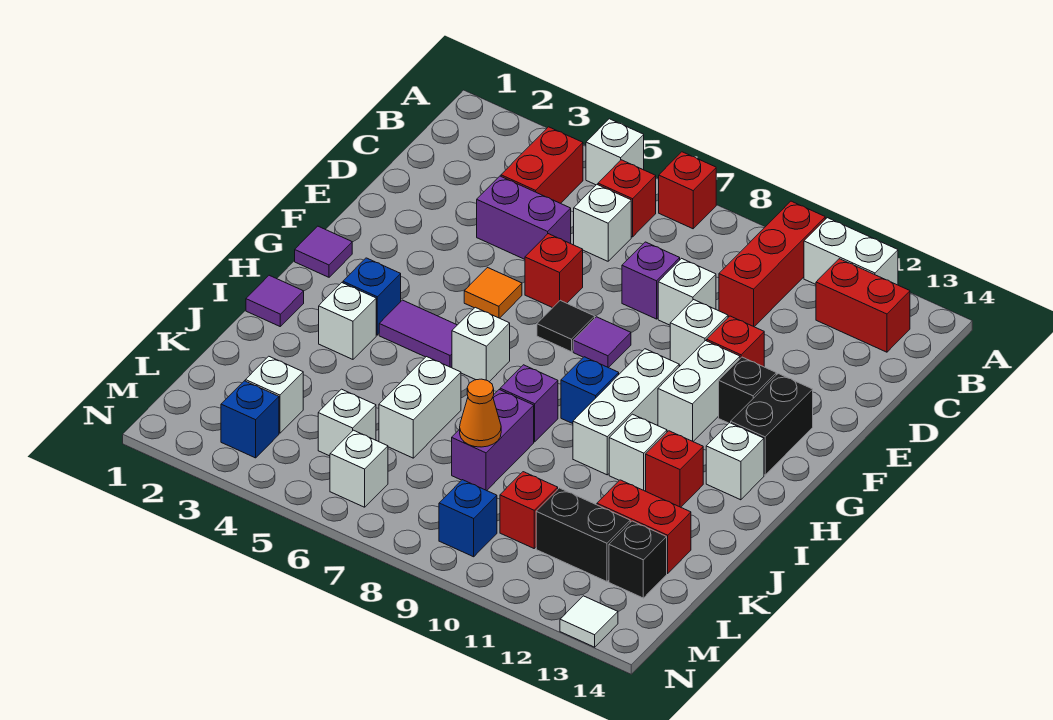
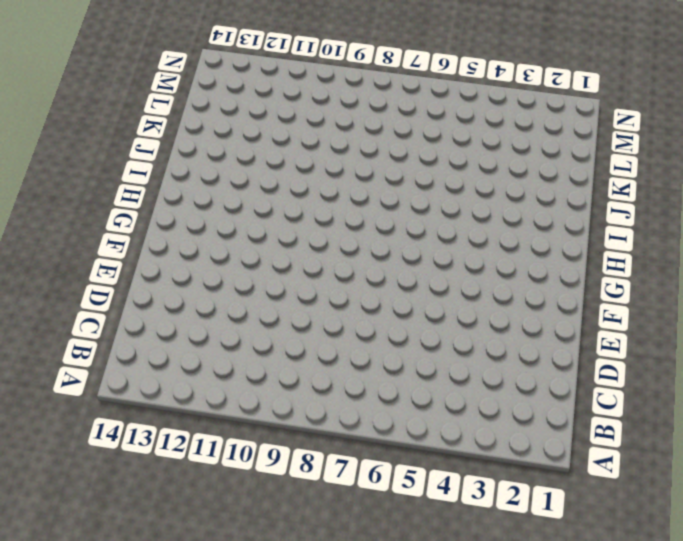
none -> white 1x1 brick [586,119,644,185]
none -> red 1x1 brick [659,152,716,229]
none -> red 1x3 brick [719,201,825,327]
none -> white 1x2 brick [804,218,898,285]

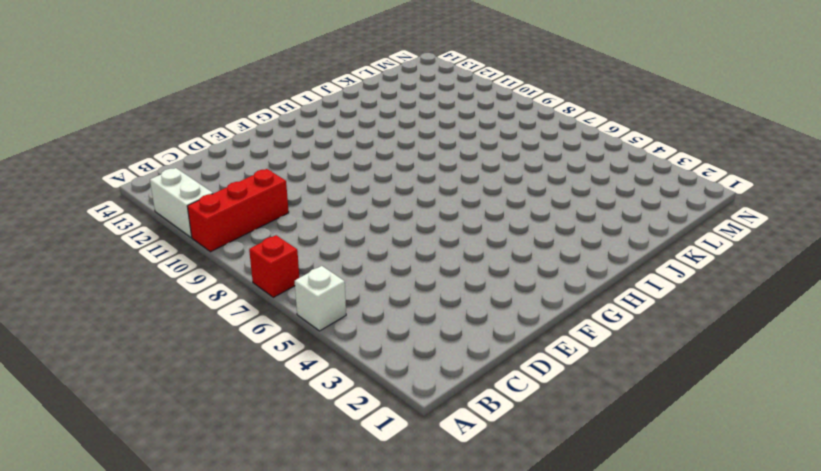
none -> red 1x2 brick [501,127,583,203]
none -> red 1x1 brick [598,160,656,237]
none -> red 1x2 brick [816,259,910,352]
none -> white 1x1 brick [574,185,631,261]

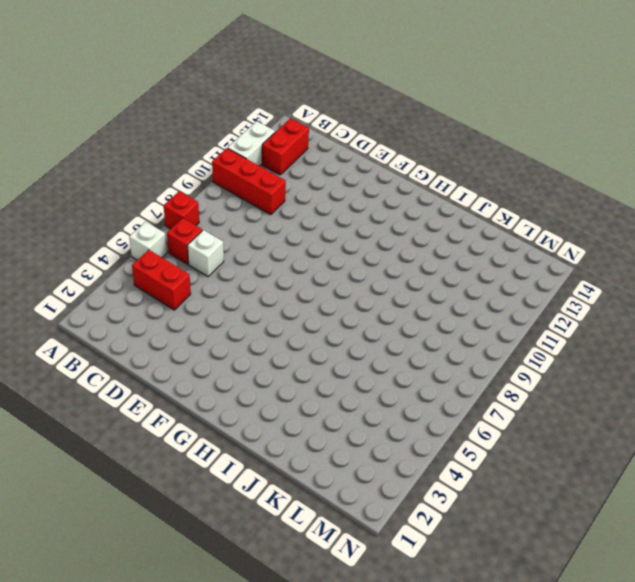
none -> purple 1x2 brick [477,176,571,259]
none -> purple 1x1 brick [622,242,680,319]
none -> white 1x1 brick [658,258,716,325]
none -> red 1x1 brick [525,234,583,308]

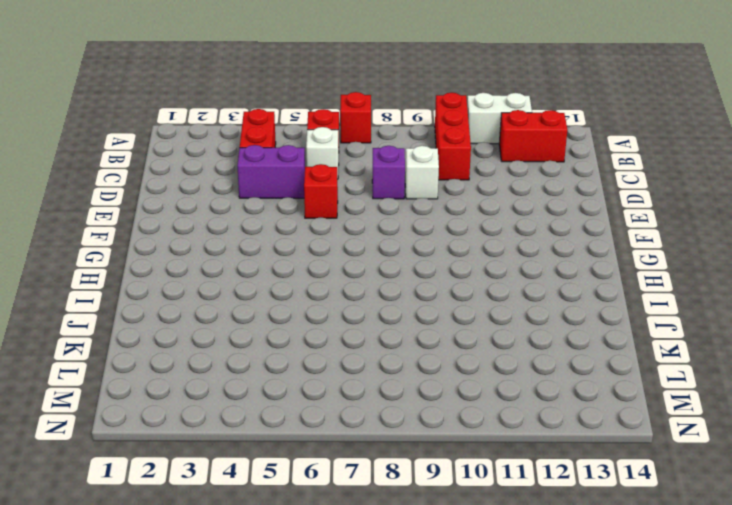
none -> white 1x1 brick [586,119,644,185]
none -> white 1x1 brick [670,300,728,366]
none -> red 1x1 brick [707,316,764,367]
none -> orange 1x1 tile [464,268,522,318]

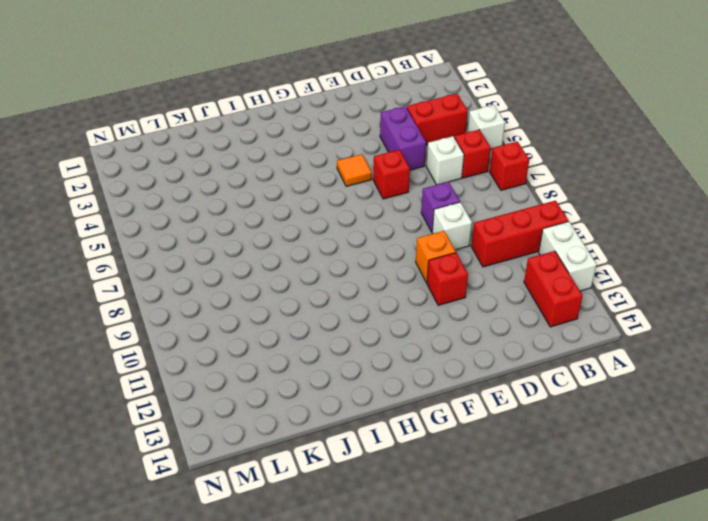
orange 1x1 brick [416,231,456,283] -> white 1x1 brick [670,300,728,366]
none -> black 1x1 tile [537,300,595,352]
none -> purple 1x1 tile [573,317,631,368]
none -> white 1x2 brick [658,341,740,441]
none -> black 1x1 brick [719,357,776,423]

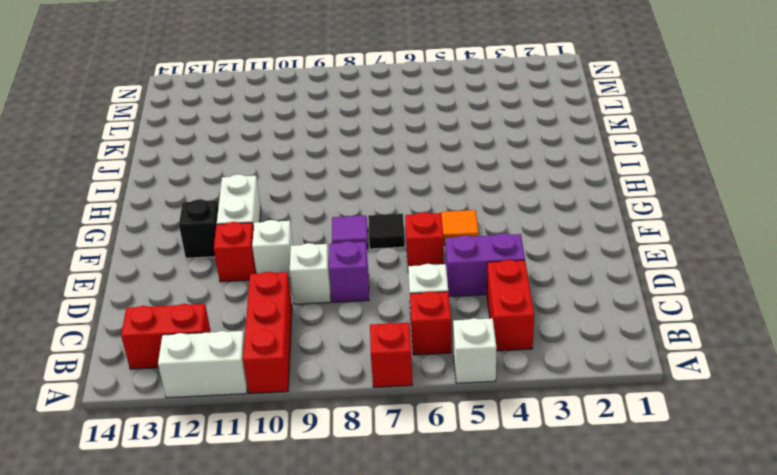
none -> black 1x2 brick [731,374,813,475]
none -> purple 1x1 tile [295,226,352,277]
none -> white 1x3 brick [573,349,679,475]
none -> blue 1x1 brick [343,258,401,335]

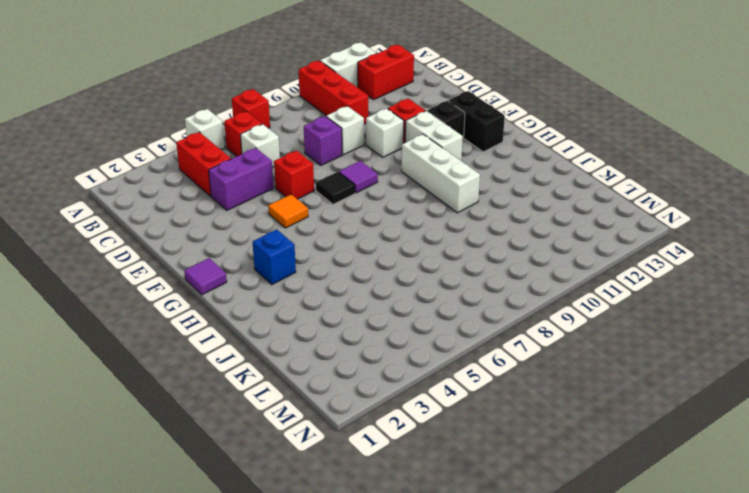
none -> purple 1x2 tile [379,300,457,367]
none -> white 1x1 brick [452,307,510,382]
none -> blue 1x1 brick [561,357,619,424]
none -> white 1x1 brick [706,423,764,500]

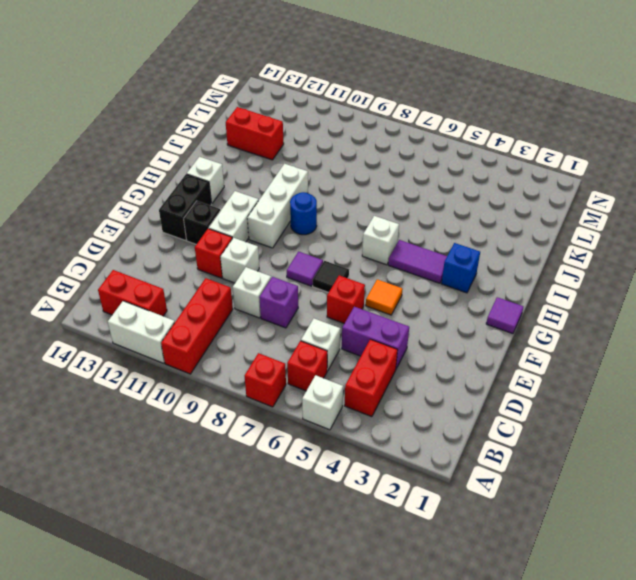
blue 1x1 round brick [290,192,317,235] -> blue 1x1 brick [561,357,619,424]
none -> purple 1x1 tile [246,275,304,326]
none -> white 1x1 brick [319,283,376,359]
none -> purple 1x1 brick [500,365,558,442]
none -> white 1x1 brick [609,414,667,491]

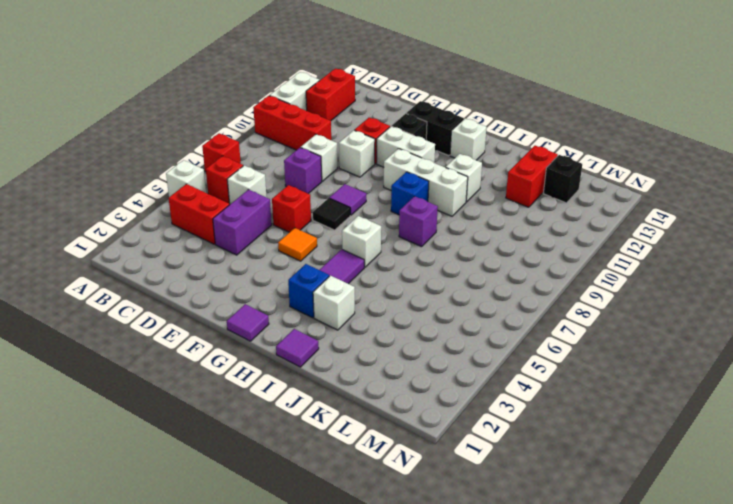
none -> red 1x1 brick [646,431,703,507]
none -> white 1x2 brick [379,357,461,458]
none -> purple 1x2 brick [452,390,534,491]
none -> white 1x1 brick [245,356,303,433]

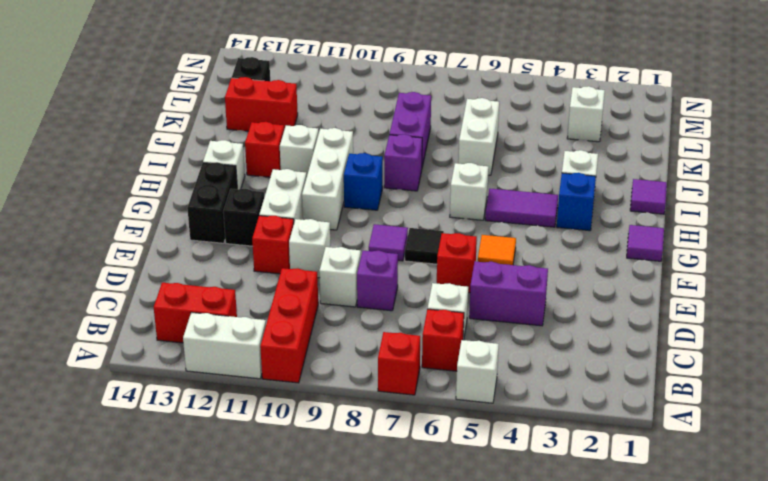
none -> red 1x2 brick [501,127,583,203]
none -> white 1x1 brick [318,389,376,456]
none -> red 1x1 brick [500,472,558,548]
none -> black 1x2 brick [536,488,630,581]

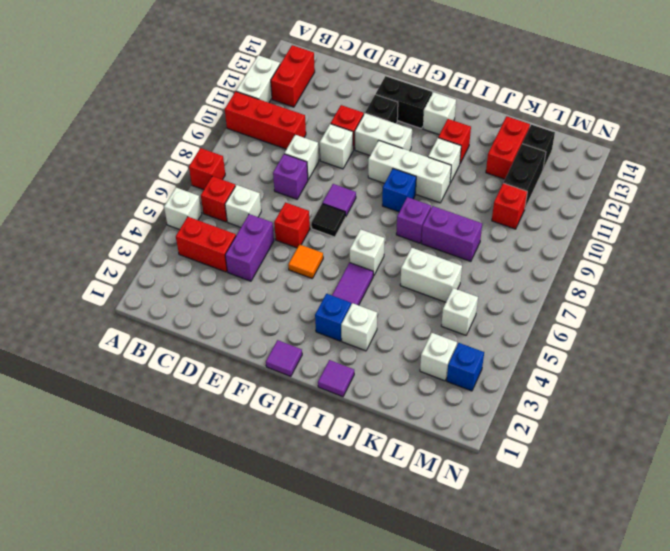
none -> white 1x1 brick [330,430,388,507]
none -> blue 1x1 brick [439,480,497,557]
none -> white 1x1 tile [560,596,618,647]
none -> orange 1x1 cone [460,379,501,447]

